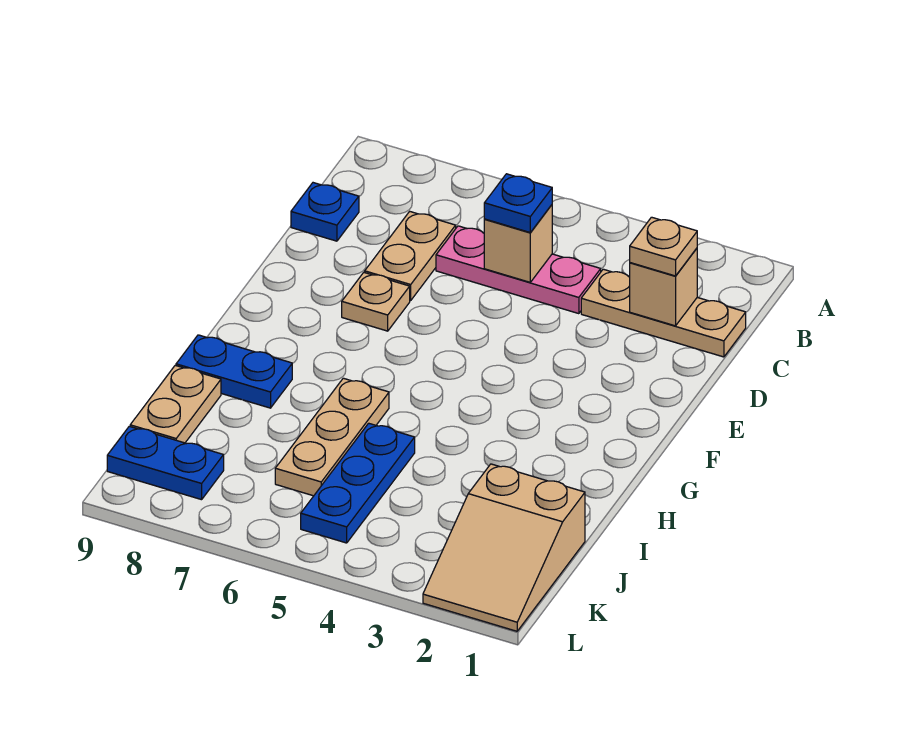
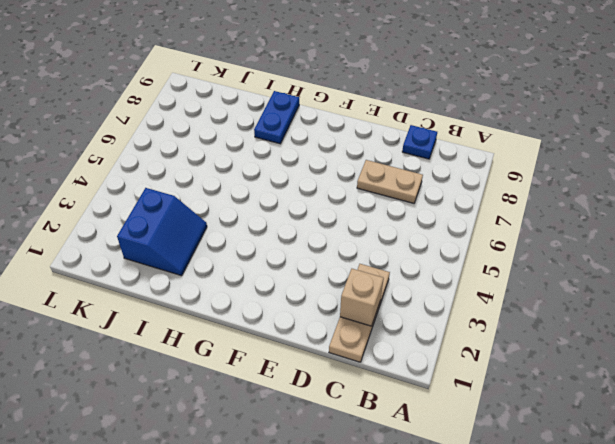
blue 2x2 slope [117,188,207,276] -> tan 2x3 slope [423,464,585,631]
none -> pink 1x3 plate [436,226,601,314]
none -> tan 1x1 plate [342,272,410,331]
none -> tan 1x3 plate [275,378,389,496]

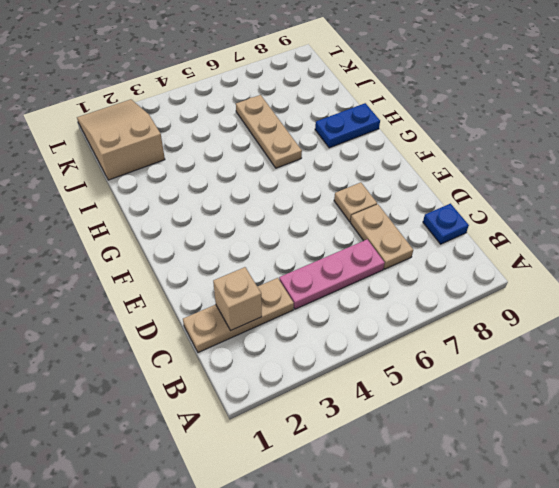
none -> blue 1x3 plate [301,423,415,543]
none -> tan 1x2 plate [130,365,221,443]
none -> blue 1x2 plate [107,426,224,500]

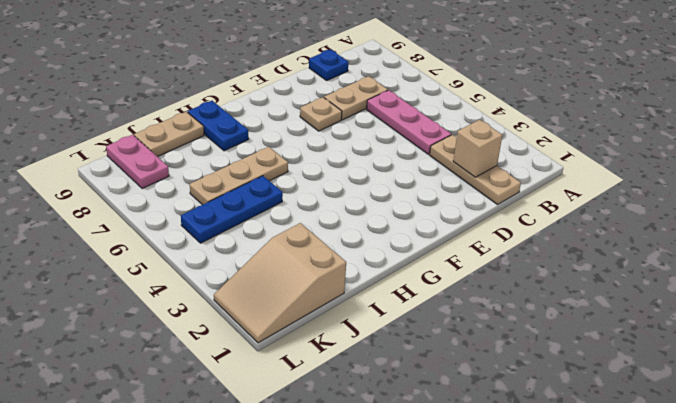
pink 1x2 plate [106,135,169,189] -> blue 1x2 plate [107,426,224,500]
none -> tan 1x1 brick [484,205,552,282]
none -> tan 1x1 plate [630,217,697,276]
none -> blue 1x1 plate [484,174,552,233]

